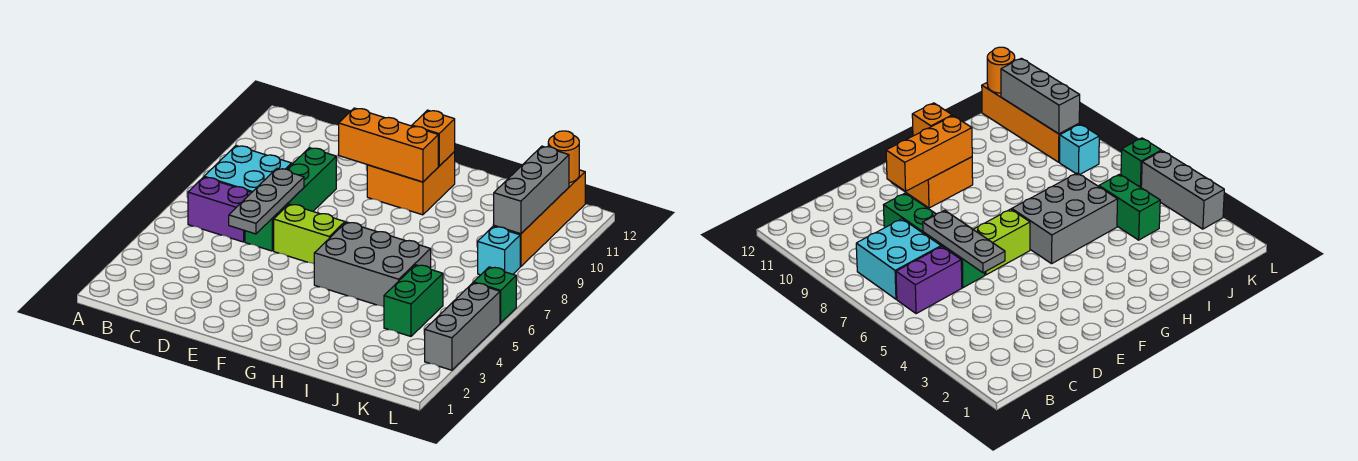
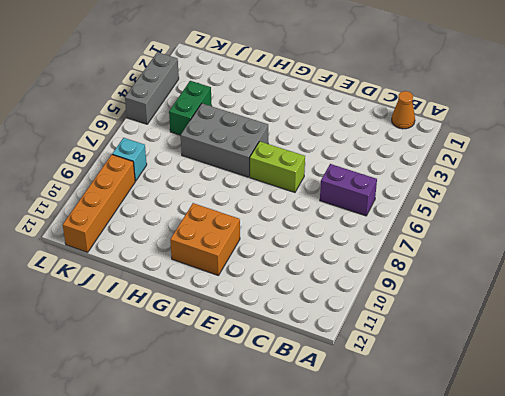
orange 1x1 cone [392,91,415,129] -> none
none -> cyan 2x2 brick [204,146,292,192]
none -> green 1x4 brick [245,148,336,251]
none -> green 1x1 brick [473,267,516,323]

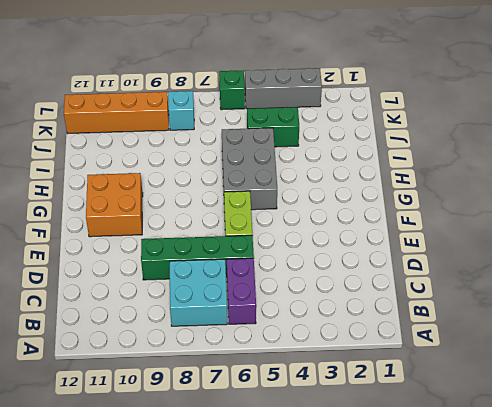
none -> grey 1x3 plate [229,169,304,234]
none -> orange 1x3 brick [339,108,438,182]
none -> orange 1x1 brick [412,110,455,166]

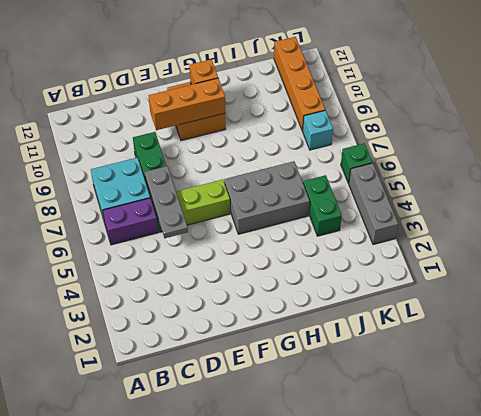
none -> grey 1x3 brick [494,146,569,234]
none -> orange 1x1 round brick [548,131,579,183]

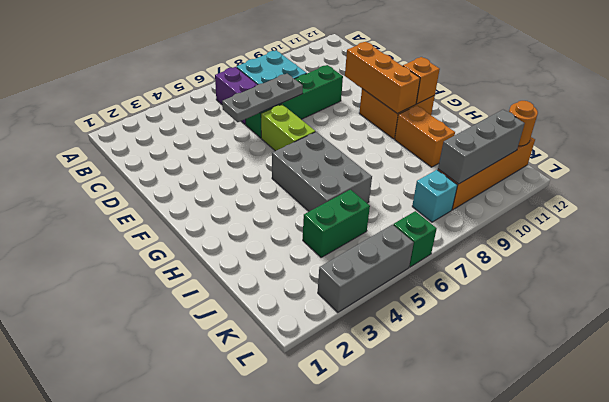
orange 1x2 brick [395,106,455,167] -> none

